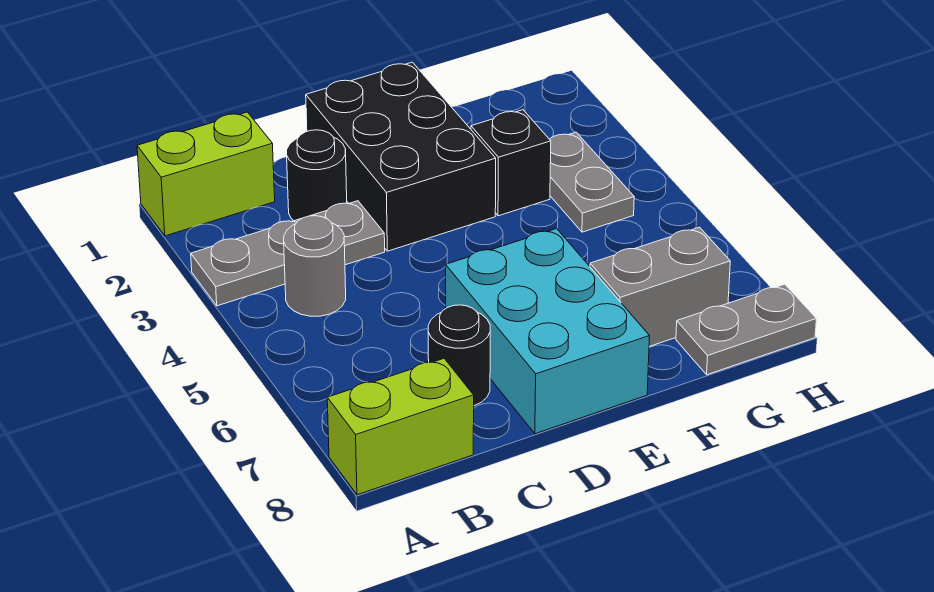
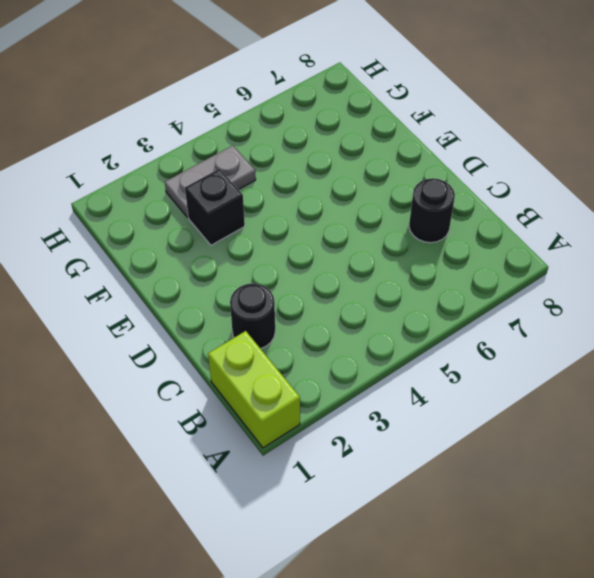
none -> grey 1x3 plate [191,201,385,306]
none -> lime 1x2 brick [327,359,474,495]
none -> grey 1x1 round brick [284,216,346,316]

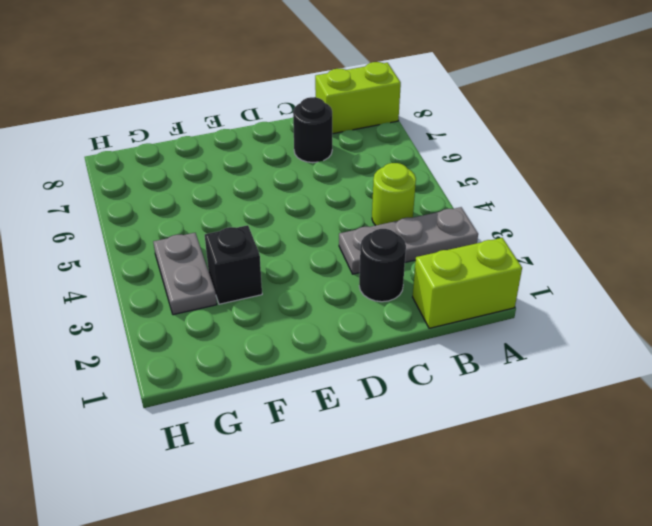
lime 1x1 round brick [372,163,416,225] -> grey 1x1 round brick [284,216,346,316]
none -> black 2x3 brick [306,62,496,251]
none -> cyan 2x3 brick [446,229,649,434]
none -> grey 1x2 brick [590,227,730,347]

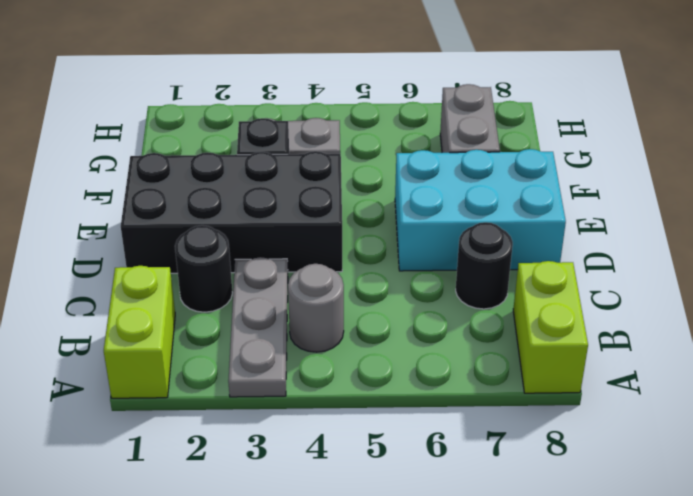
black 2x4 brick [121,151,342,273] -> black 2x3 brick [306,62,496,251]
none -> grey 1x2 plate [676,284,816,375]

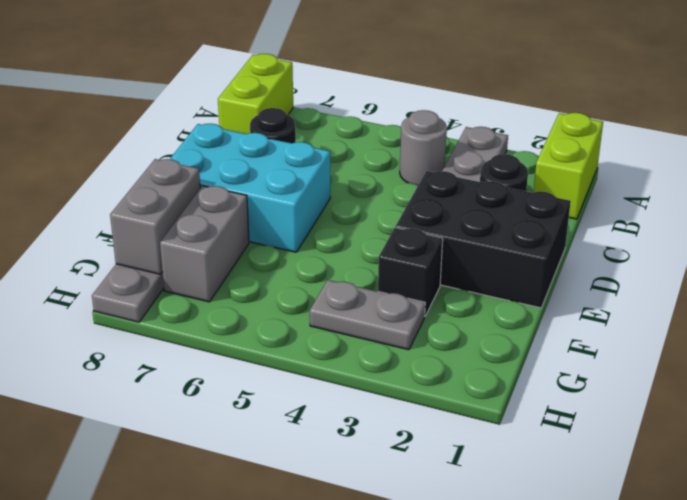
grey 1x2 brick [110,159,200,274] -> none

